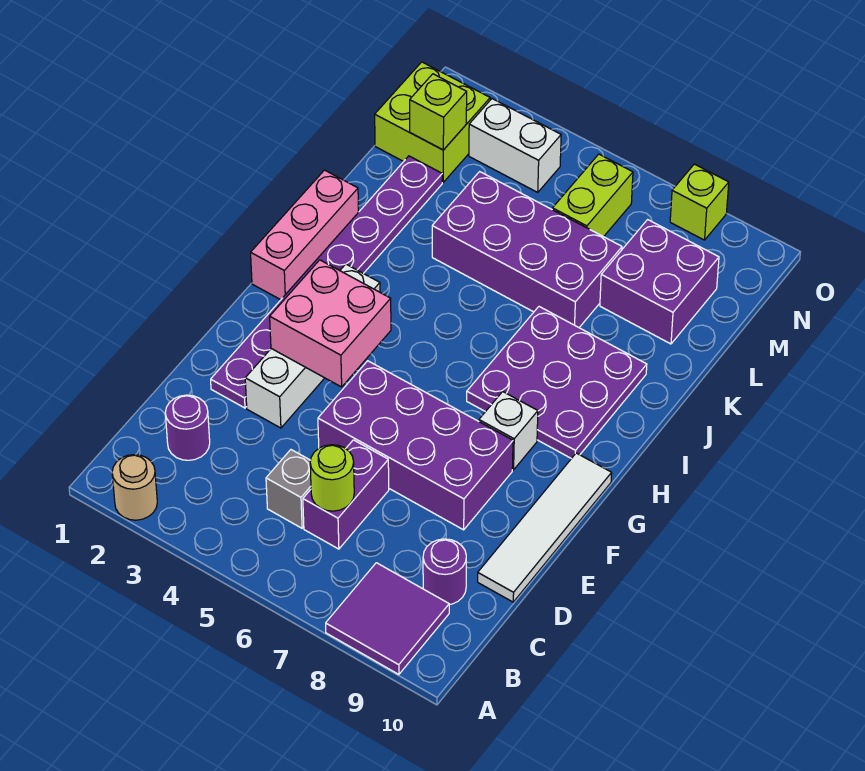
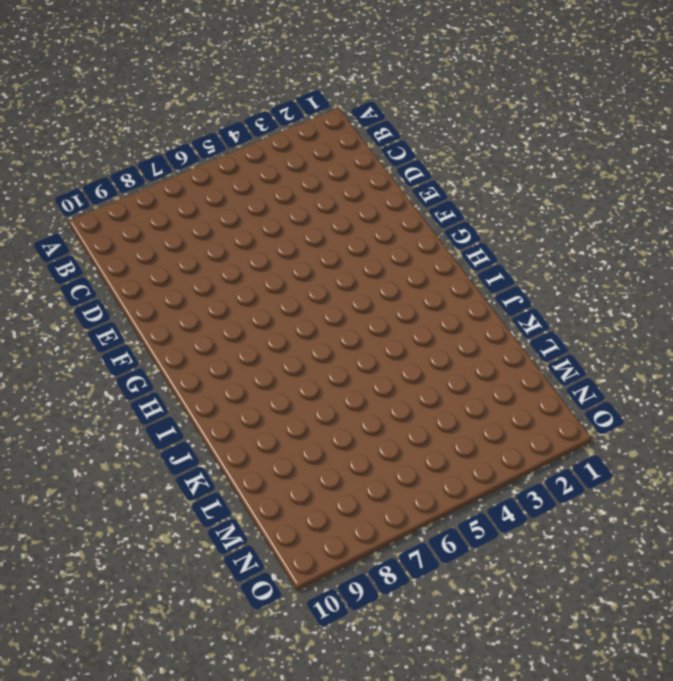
none -> tan 1x1 round brick [112,455,157,520]
none -> purple 2x2 tile [326,563,449,674]
none -> purple 1x1 round brick [165,395,210,460]

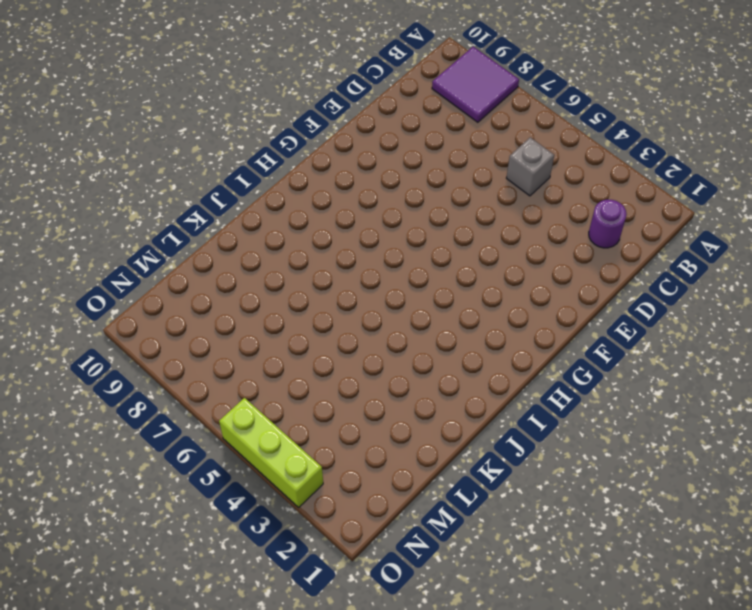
lime 1x3 brick [219,398,323,507] -> none
none -> tan 1x1 round brick [112,455,157,520]
none -> purple 1x2 brick [303,440,389,549]
none -> purple 1x1 round brick [423,539,466,605]

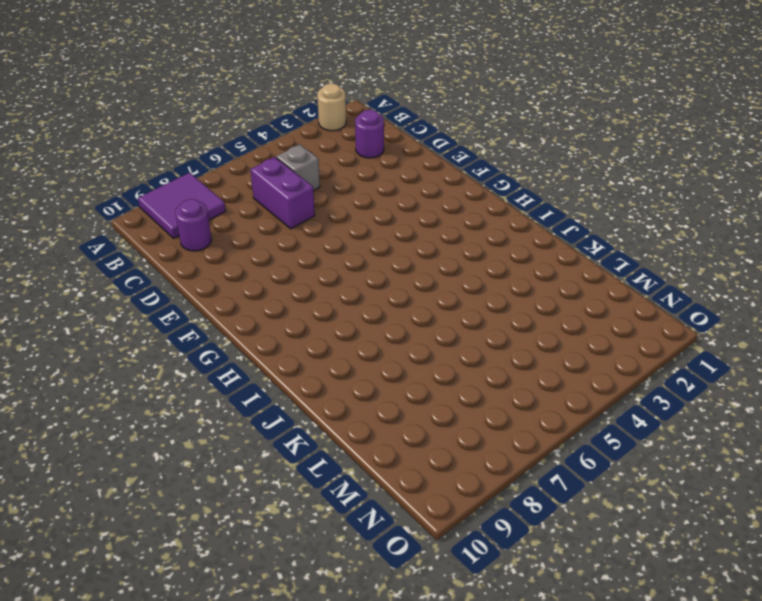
none -> white 1x4 tile [478,453,612,602]
none -> purple 1x8 plate [211,156,442,408]
none -> white 1x4 brick [245,264,380,428]

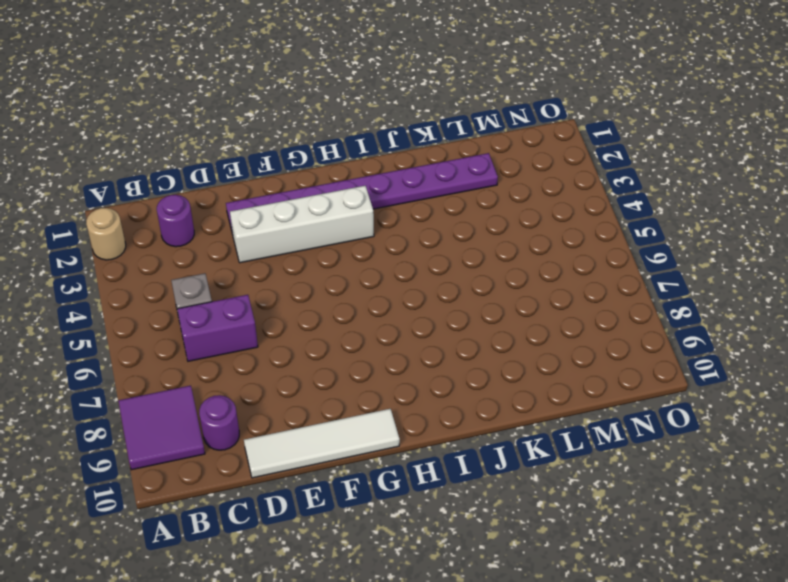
none -> purple 2x4 brick [318,361,513,530]
none -> white 1x1 brick [479,392,538,470]
none -> pink 1x3 brick [251,170,359,300]

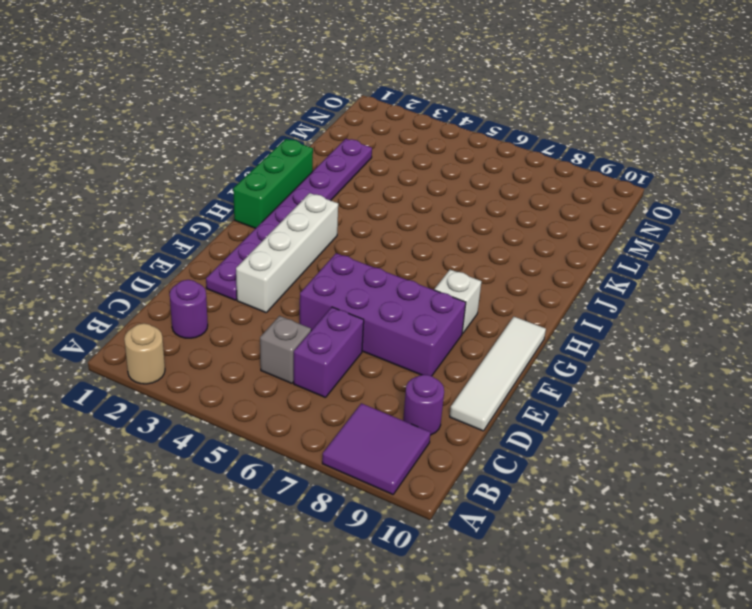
green 1x3 brick [233,139,313,228] -> pink 1x3 brick [251,170,359,300]
none -> purple 3x3 plate [467,307,647,459]
none -> purple 2x4 brick [432,172,622,327]
none -> purple 2x2 brick [600,220,719,344]

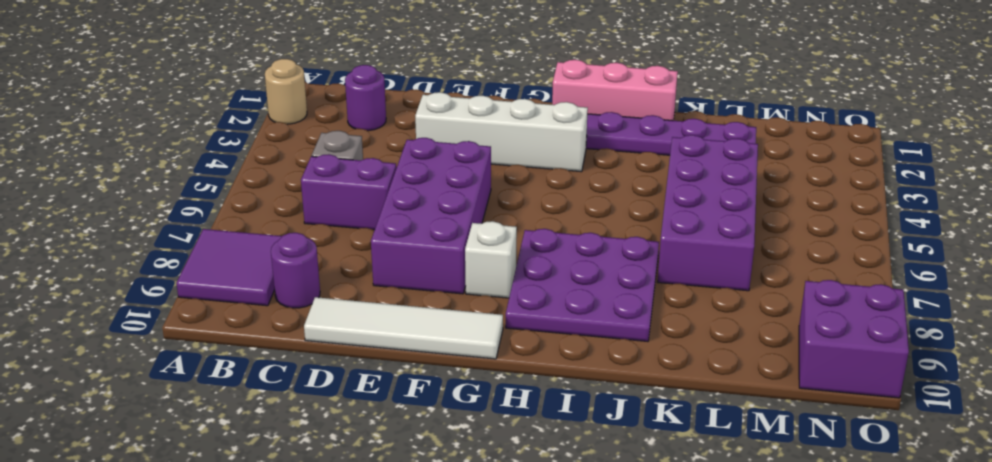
purple 2x2 brick [799,280,909,398] -> purple 2x2 brick moved to [600,220,719,344]
none -> lime 2x2 brick [375,62,490,182]
none -> lime 1x2 brick [552,154,633,237]
none -> white 1x2 brick [469,99,561,192]

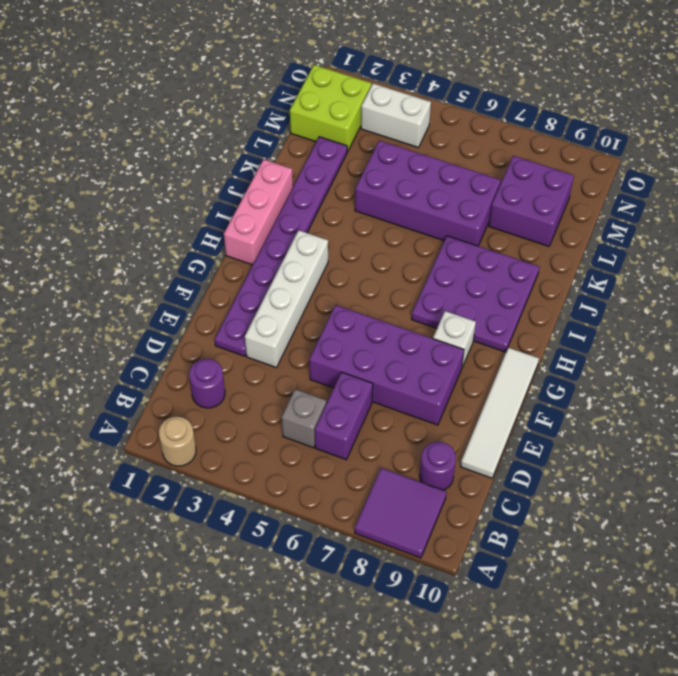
none -> lime 1x2 brick [552,154,633,237]
none -> lime 1x1 brick [670,164,729,240]
none -> lime 1x1 round brick [310,445,354,511]

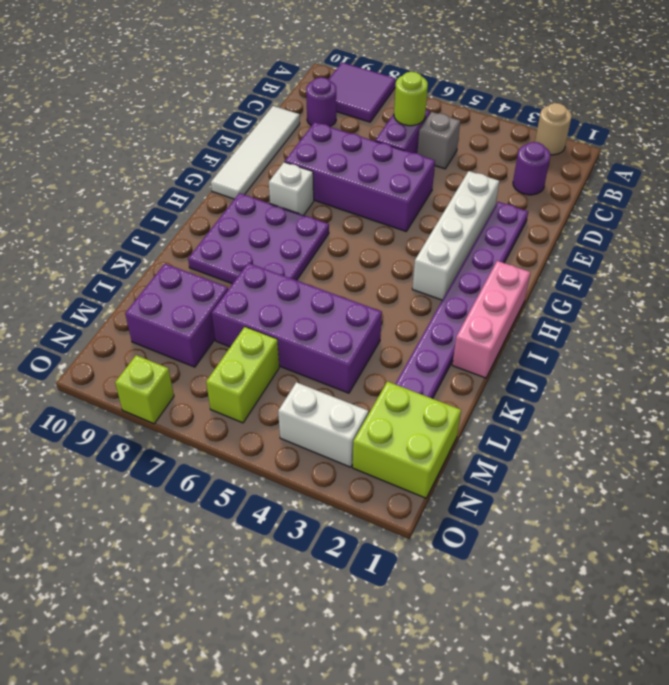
none -> pink 2x2 brick [270,260,391,387]
none -> lime 1x1 brick [410,74,467,150]

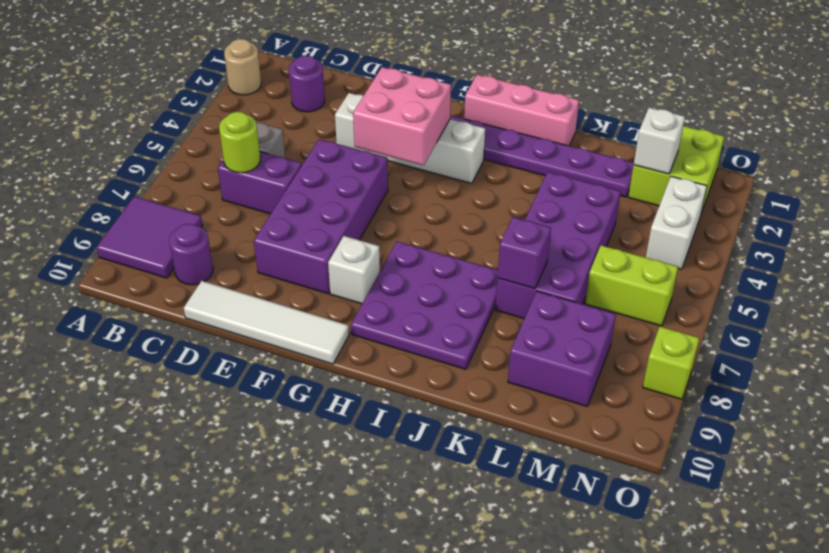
purple 1x1 brick [498,217,551,289] -> none
white 1x1 brick [634,108,685,174] -> lime 1x1 brick [410,74,467,150]

